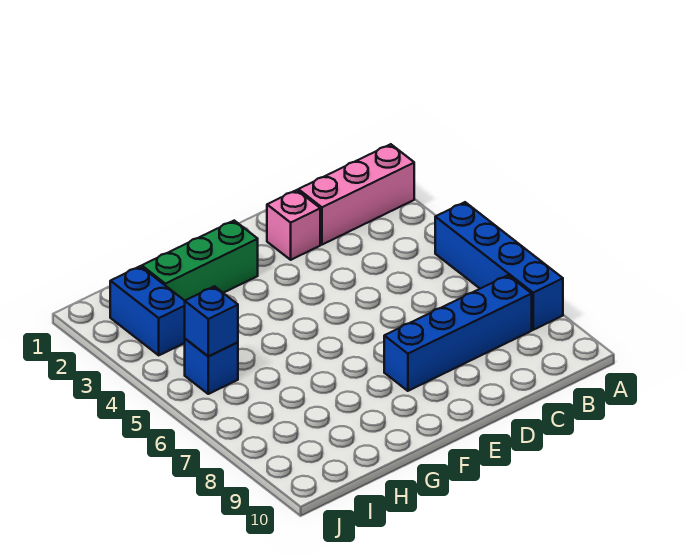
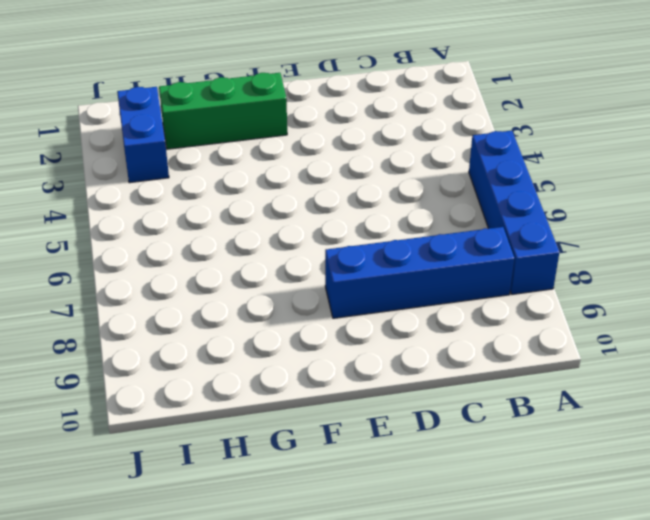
none -> pink 1x3 brick [298,144,414,245]
none -> pink 1x1 brick [267,190,320,260]

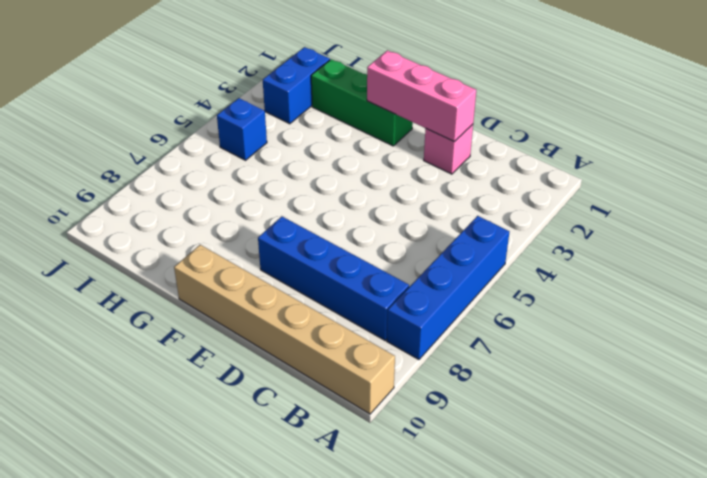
tan 1x6 brick [174,245,395,414] -> none
pink 1x3 brick [367,50,476,142] -> pink 1x3 brick moved to [298,144,414,245]
none -> blue 1x1 brick [185,286,238,356]

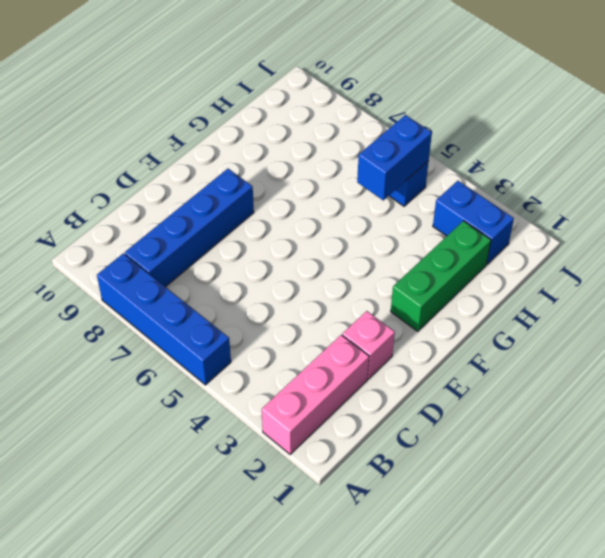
blue 1x2 brick [357,115,432,200] -> blue 1x1 brick [185,286,238,356]

